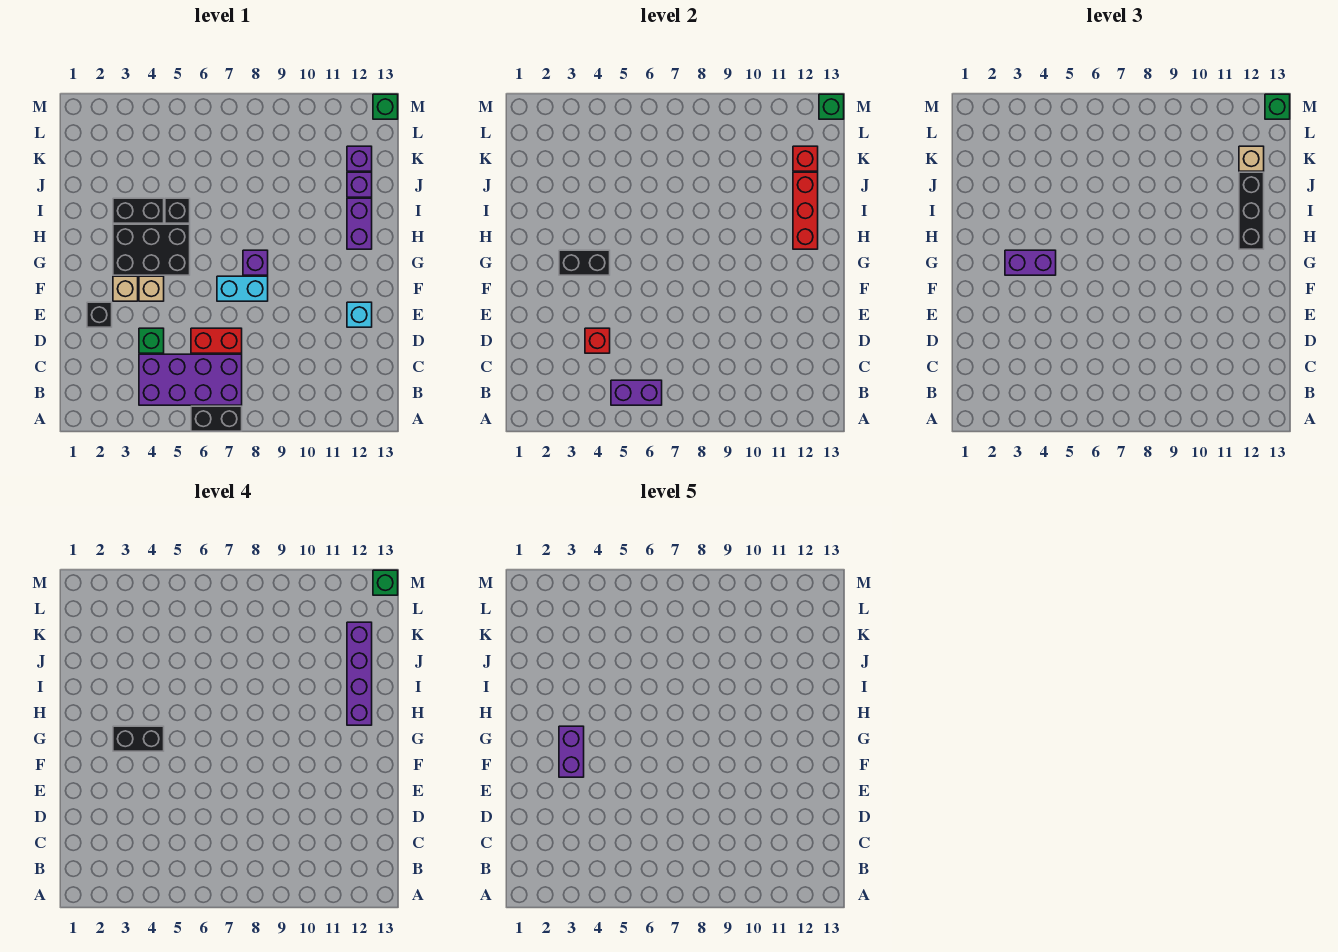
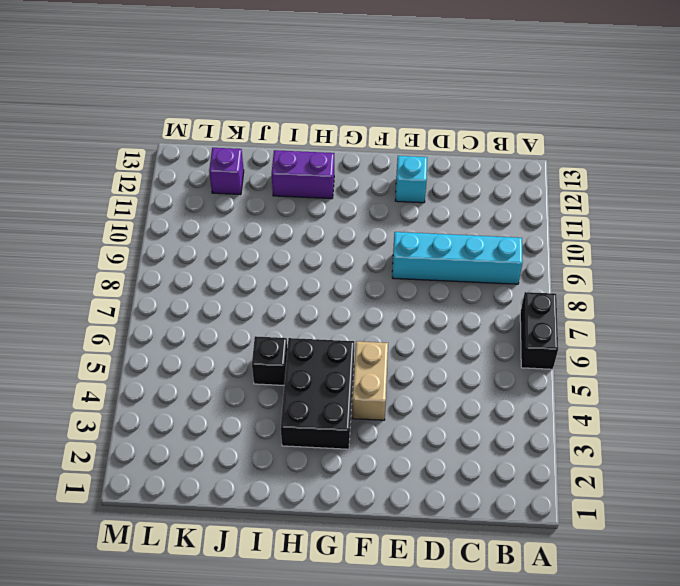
cyan 1x4 brick [392,232,523,284] -> none
tan 1x2 brick [352,341,388,420] -> tan 1x1 brick [139,276,164,301]
none -> purple 2x4 brick [139,354,242,405]
none -> green 1x1 brick [139,328,164,353]
none -> red 1x2 brick [191,328,242,353]
none -> black 1x1 brick [87,302,112,327]

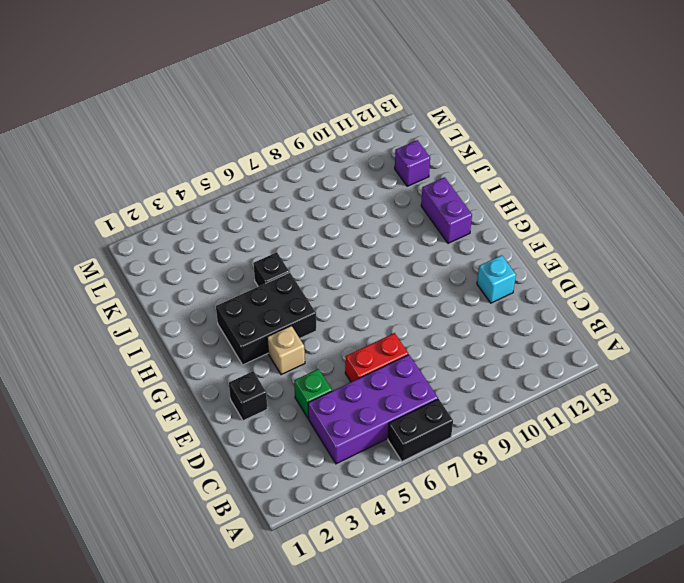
none -> tan 1x1 brick [113,276,138,301]
none -> cyan 1x2 brick [217,276,268,301]
none -> purple 1x1 brick [243,250,268,275]
none -> black 1x2 brick [113,198,164,223]

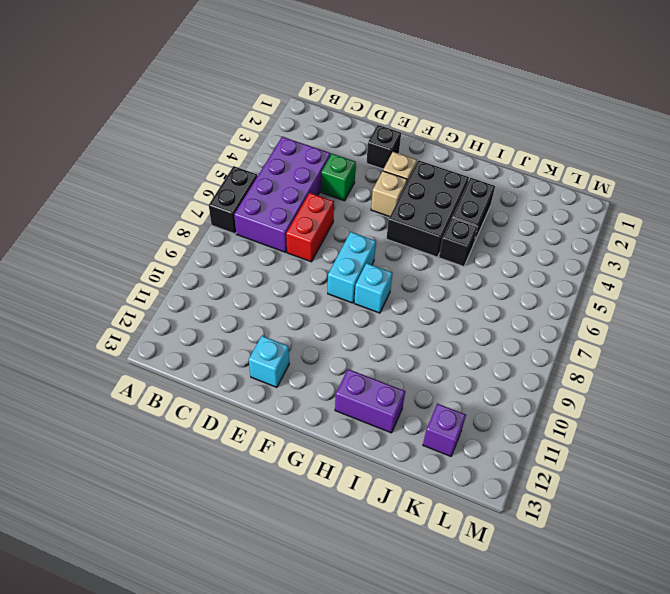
cyan 1x1 brick [354,263,392,313] -> purple 1x1 brick [243,250,268,275]
none -> purple 1x1 brick [347,172,372,197]
none -> green 1x1 brick [373,94,398,119]
none -> purple 1x2 brick [611,380,662,405]
none -> red 1x1 brick [585,328,610,353]

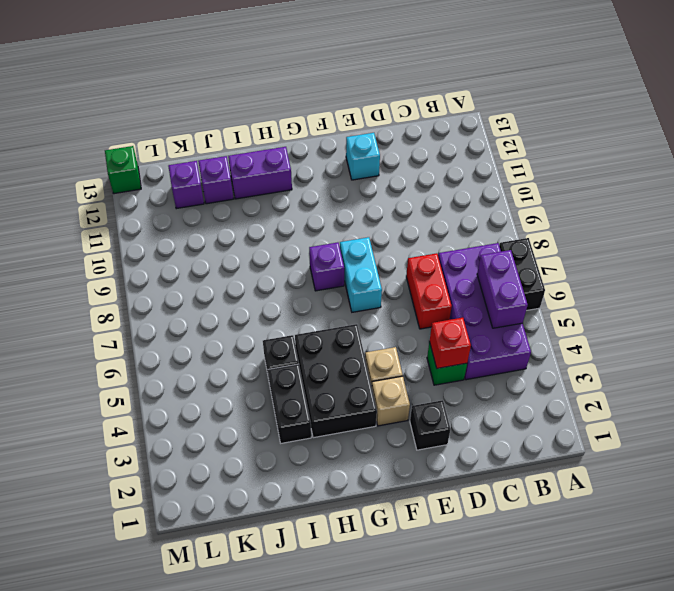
none -> black 1x2 brick [559,250,610,275]
none -> red 1x3 brick [793,172,818,249]
none -> red 1x1 brick [793,146,818,171]
none -> green 1x1 brick [819,94,844,119]

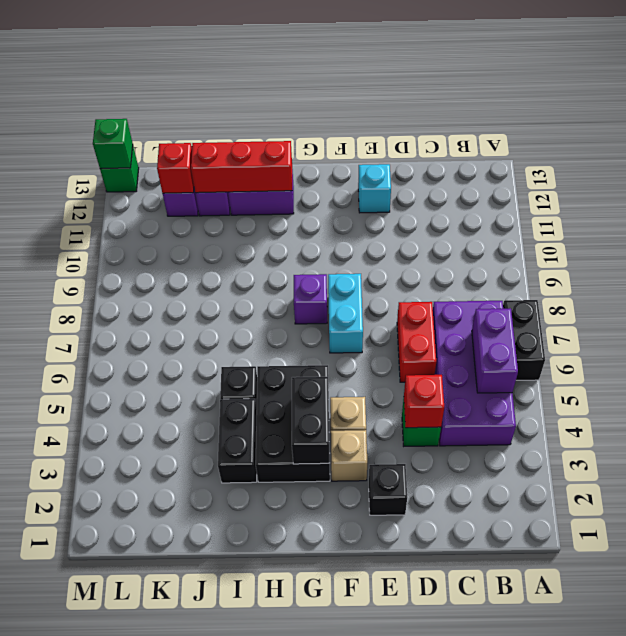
none -> purple 1x2 brick [1005,250,1056,275]
none -> black 1x3 brick [1239,172,1264,249]
none -> tan 1x1 brick [1239,146,1264,171]
none -> green 1x1 brick [1265,94,1290,119]

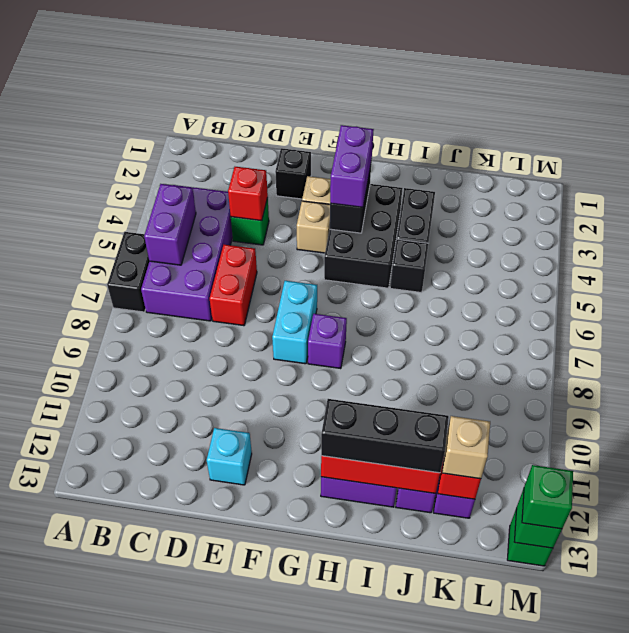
none -> black 1x2 brick [113,726,164,751]
none -> purple 1x4 brick [347,622,372,725]
none -> green 1x1 brick [373,570,398,595]
none -> purple 1x2 brick [559,726,584,777]

